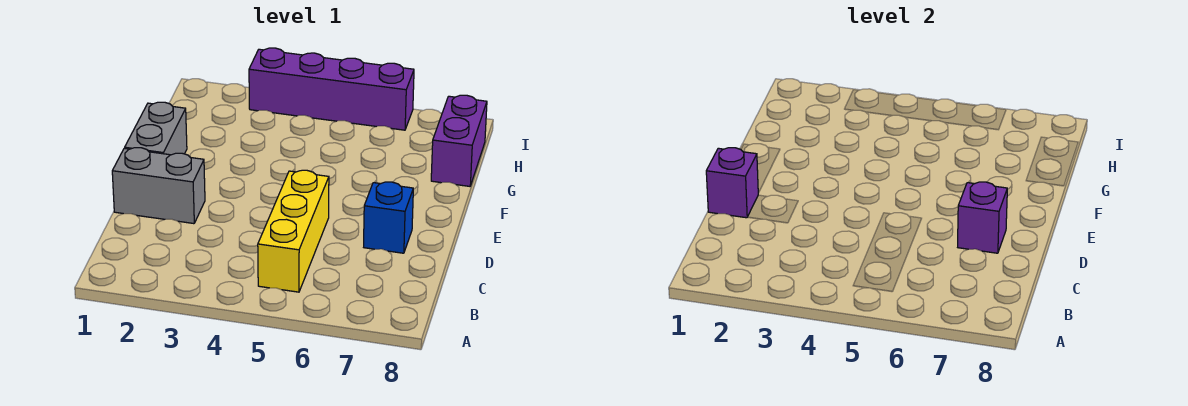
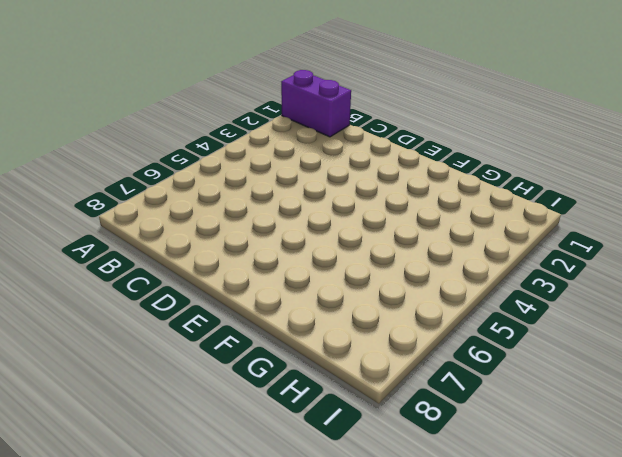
purple 1x2 brick [281,70,351,137] -> purple 1x2 brick moved to [431,95,487,186]
none -> yellow 1x3 brick [258,170,329,292]
none -> grey 1x2 brick [112,148,205,224]

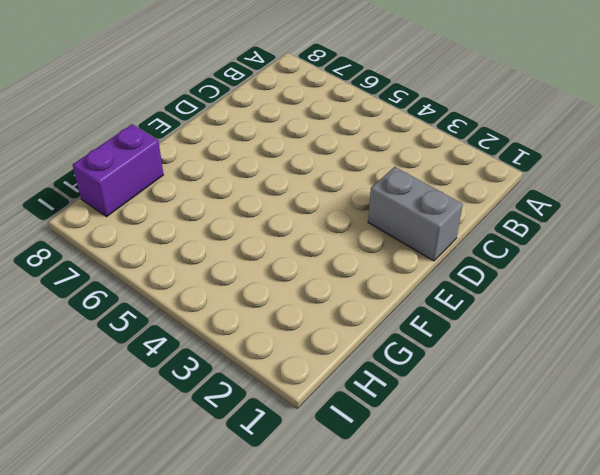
none -> yellow 1x3 brick [258,170,329,292]
none -> blue 1x1 brick [364,182,413,253]

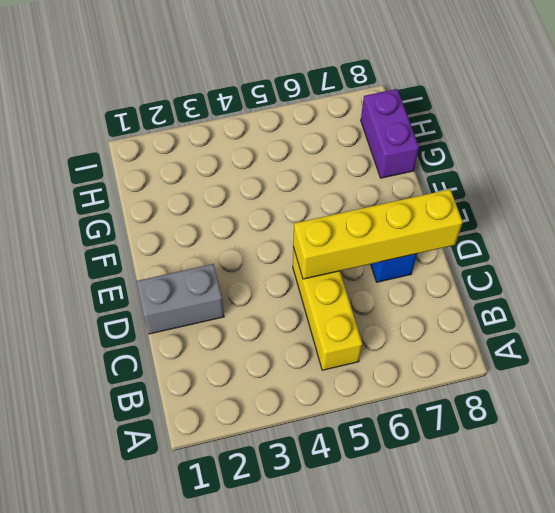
yellow 1x4 brick [293,189,463,279] -> purple 1x1 brick [958,182,1007,253]
none -> grey 1x2 brick [125,102,187,155]
none -> purple 1x4 brick [249,48,414,130]

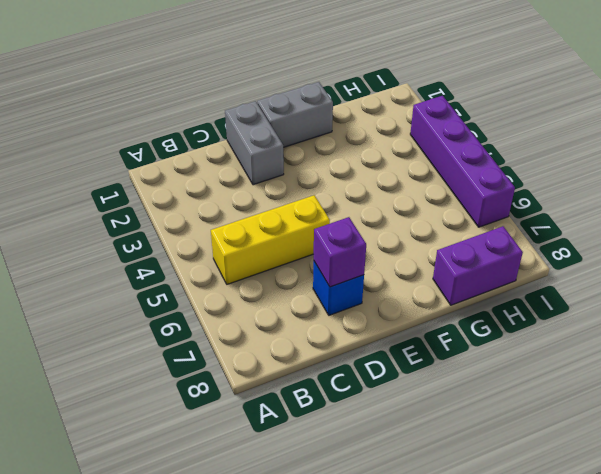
none -> purple 1x1 brick [706,148,758,218]

